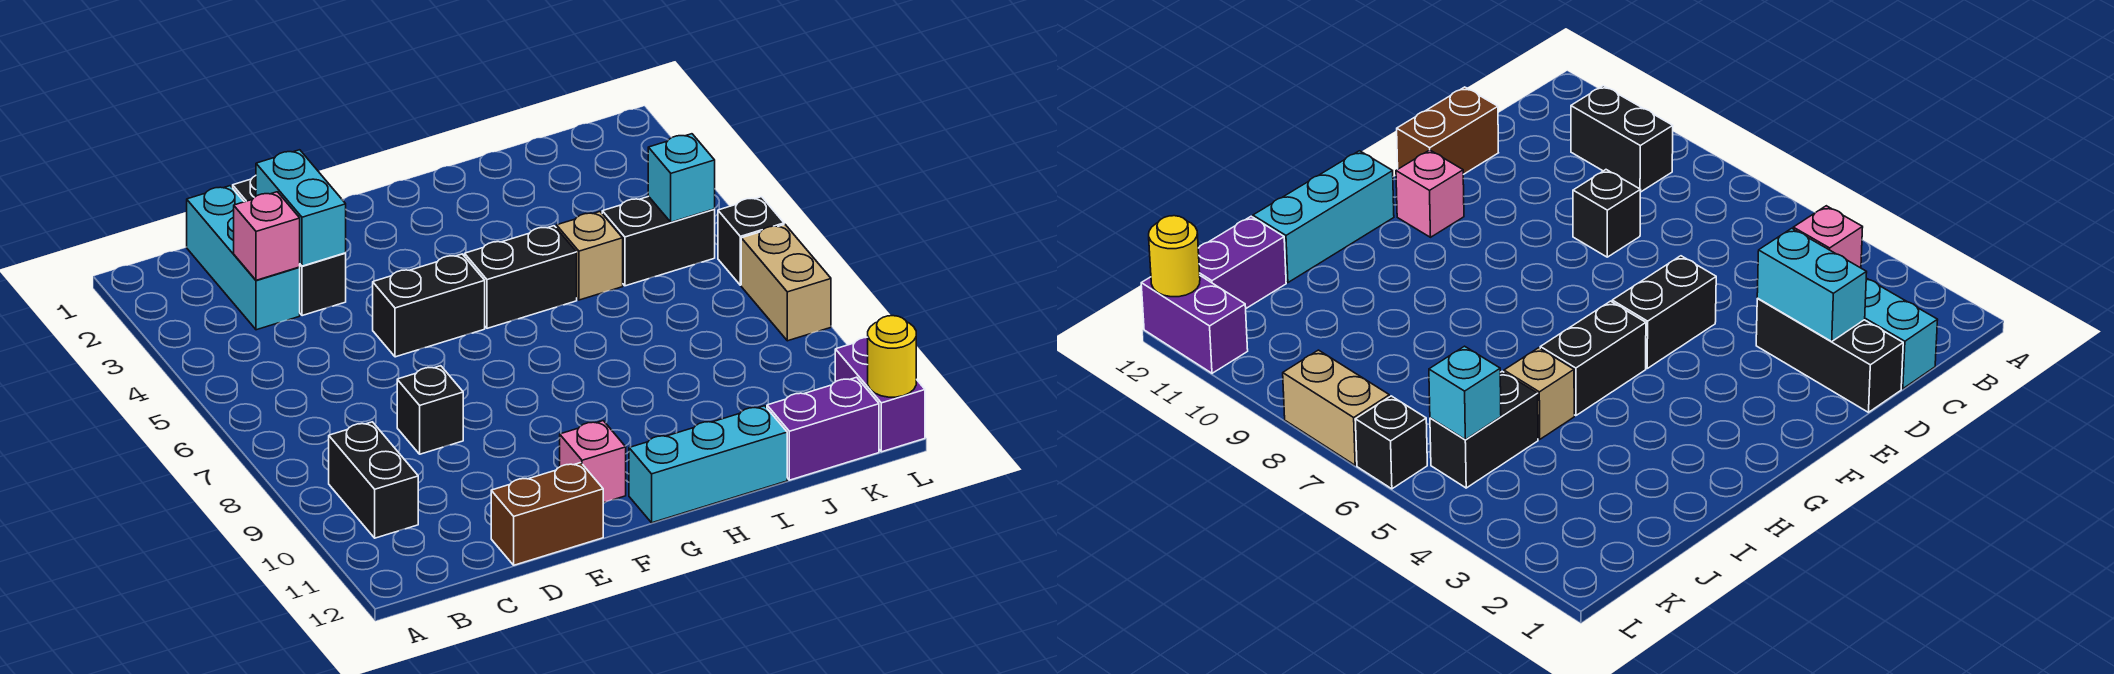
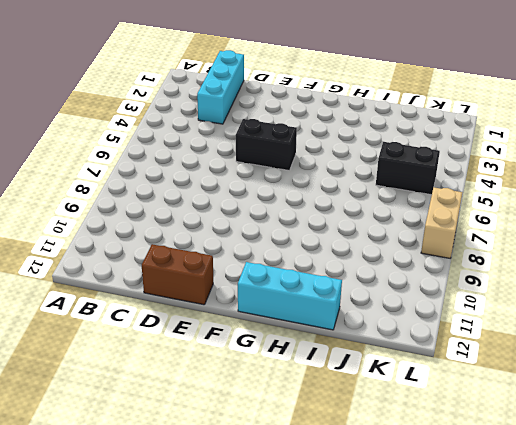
none -> black 1x2 brick [329,422,418,538]
none -> black 1x3 brick [233,176,346,316]
none -> black 1x1 brick [397,366,463,454]

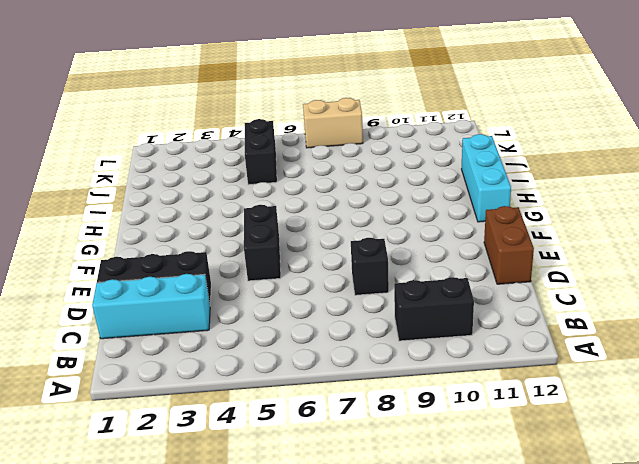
none -> pink 1x1 brick [560,421,626,503]
none -> black 1x2 brick [465,226,577,328]
none -> tan 1x1 brick [556,212,623,300]

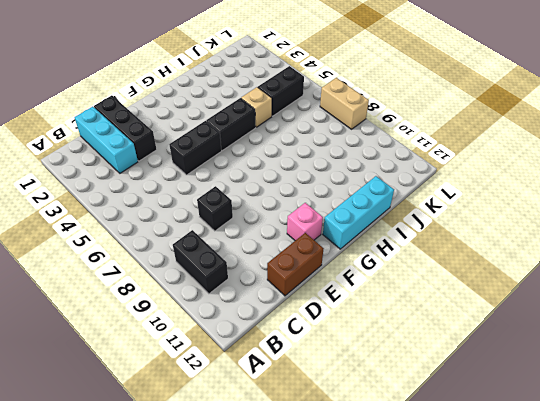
none -> purple 1x2 brick [767,377,879,480]
none -> black 1x1 brick [718,197,784,285]
none -> purple 1x2 brick [835,337,925,452]

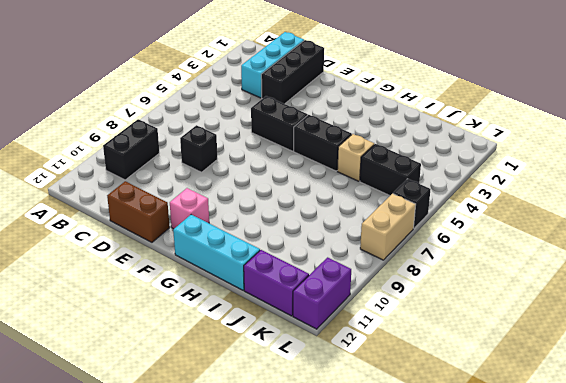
none -> pink 1x1 brick [234,192,300,280]
none -> cyan 1x2 brick [256,150,346,266]
none -> cyan 1x1 brick [648,134,715,222]

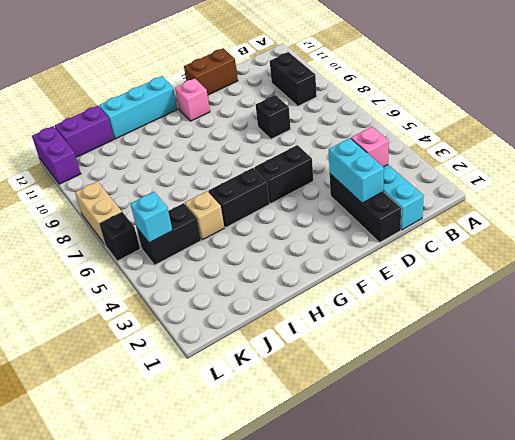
none -> yellow 1x1 round brick [868,316,916,397]

